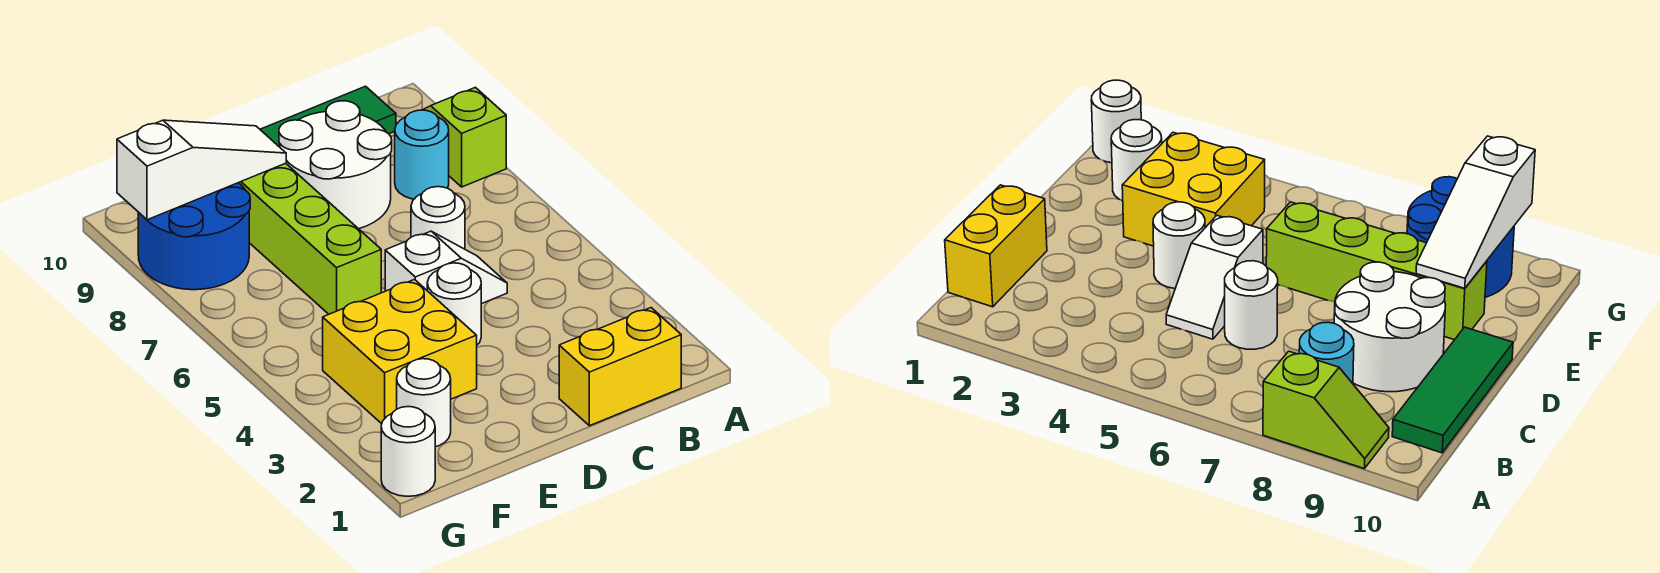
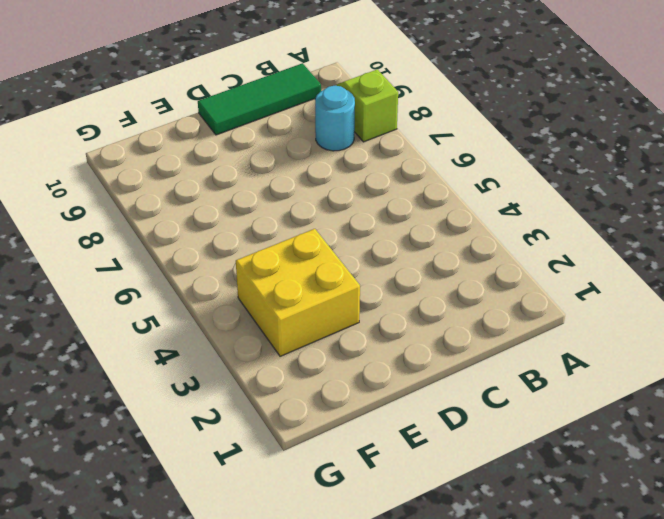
none -> yellow 1x2 brick [559,308,681,426]
none -> white 1x2 slope [385,231,507,304]
none -> white 1x1 round brick [411,187,465,249]

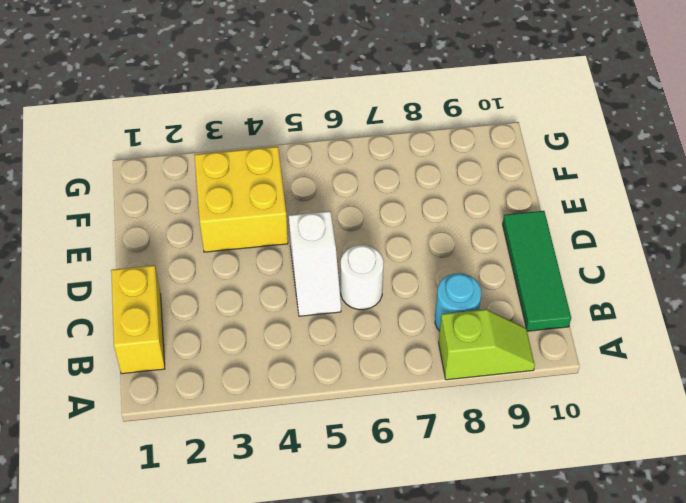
none -> white 2x2 round brick [279,101,392,229]
none -> white 1x1 round brick [427,263,481,345]
none -> lime 1x4 brick [239,163,381,314]

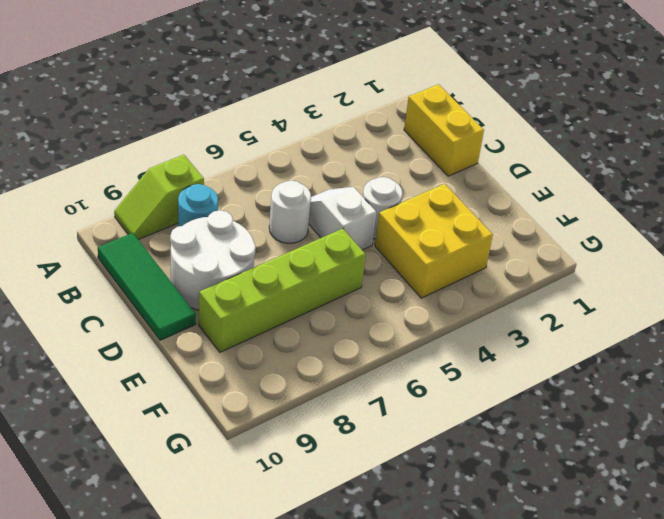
none -> white 1x1 round brick [397,359,451,447]
none -> blue 2x2 round brick [138,183,250,290]
none -> white 1x1 round brick [381,407,435,496]

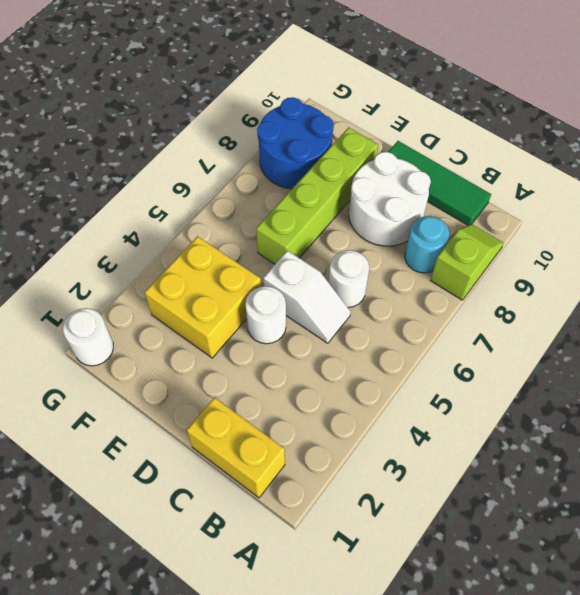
none -> white 1x1 round brick [397,359,451,447]
none -> white 1x3 slope [117,120,286,220]

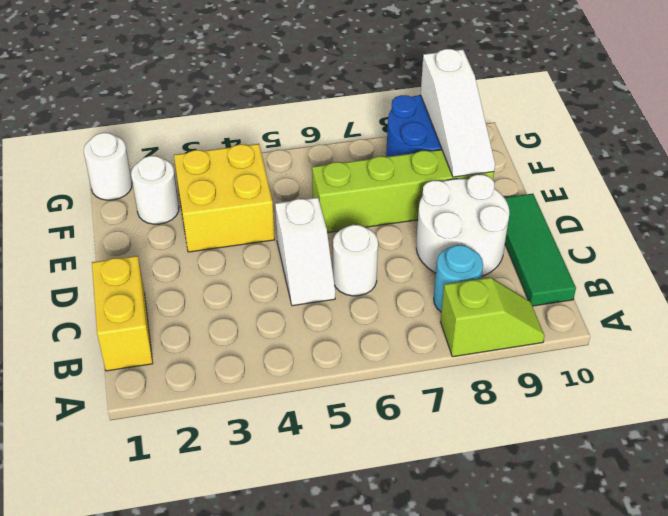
none -> white 1x1 round brick [427,263,481,345]

